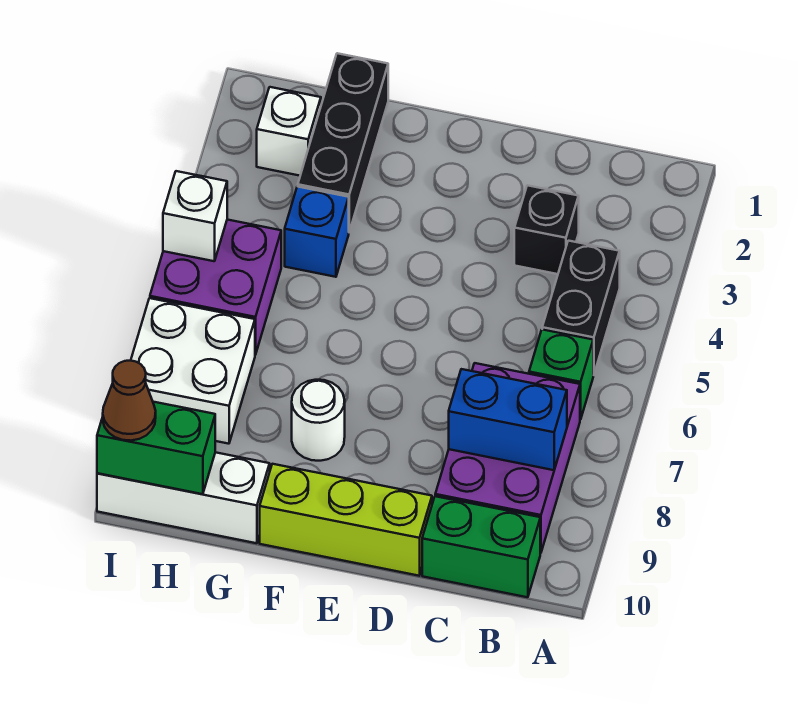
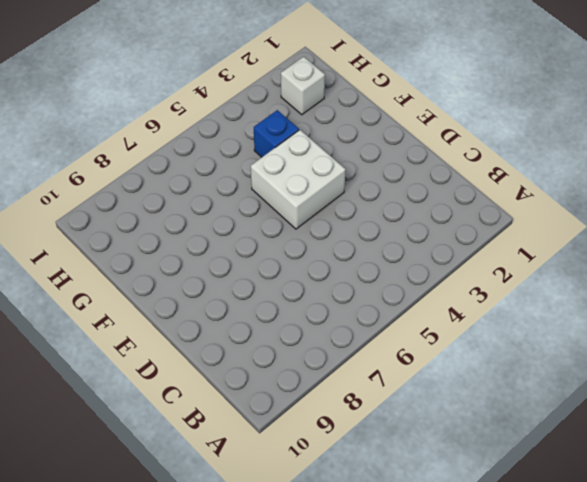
white 2x2 brick [251,130,346,229] -> white 2x2 brick moved to [131,298,255,444]
none -> black 1x2 brick [542,241,620,375]
none -> green 1x1 brick [529,330,593,420]
none -> purple 2x3 brick [435,363,580,553]

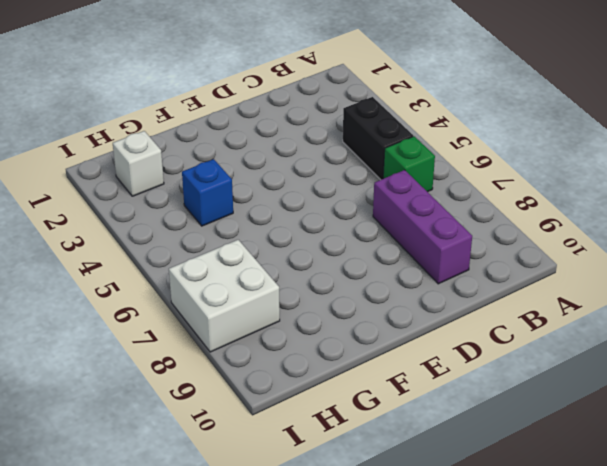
purple 1x3 brick [373,170,472,284] -> purple 2x3 brick [435,363,580,553]
none -> green 1x2 brick [422,496,540,597]
none -> black 1x1 brick [514,185,579,274]
none -> lime 1x3 brick [260,464,432,576]

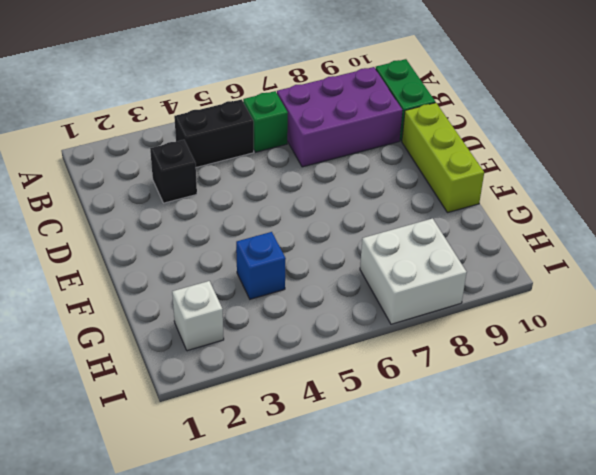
none -> white 1x1 round brick [292,380,345,461]
none -> black 1x3 brick [298,53,388,232]
none -> white 1x3 brick [97,452,270,543]

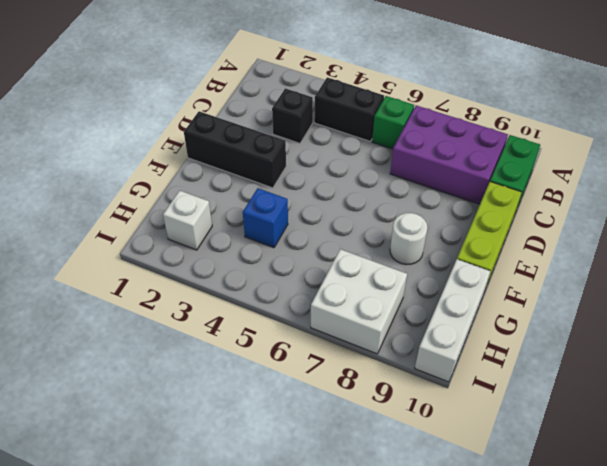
black 1x3 brick [184,111,286,188] -> black 1x3 brick moved to [298,53,388,232]
none -> purple 2x2 brick [150,220,281,355]
none -> blue 1x2 brick [449,369,567,470]
none -> green 1x2 brick [97,402,215,494]

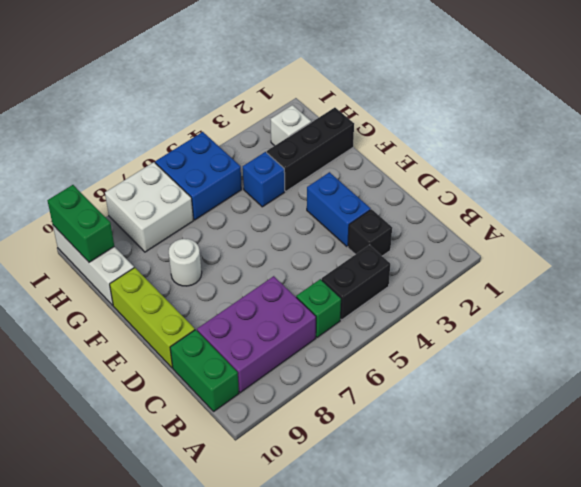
blue 1x2 brick [307,172,371,247] -> blue 1x2 brick moved to [449,369,567,470]
blue 2x2 brick [155,132,242,220] -> purple 2x2 brick [150,220,281,355]
none -> white 1x1 brick [163,171,227,261]
none -> brown 1x1 cone [103,360,156,441]

